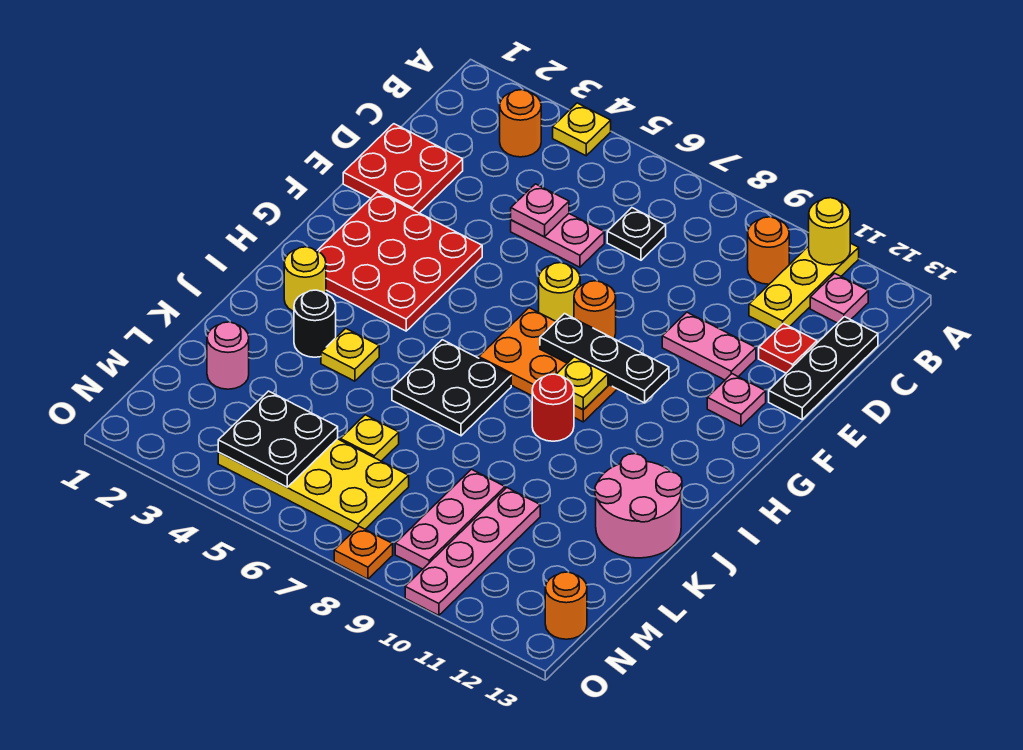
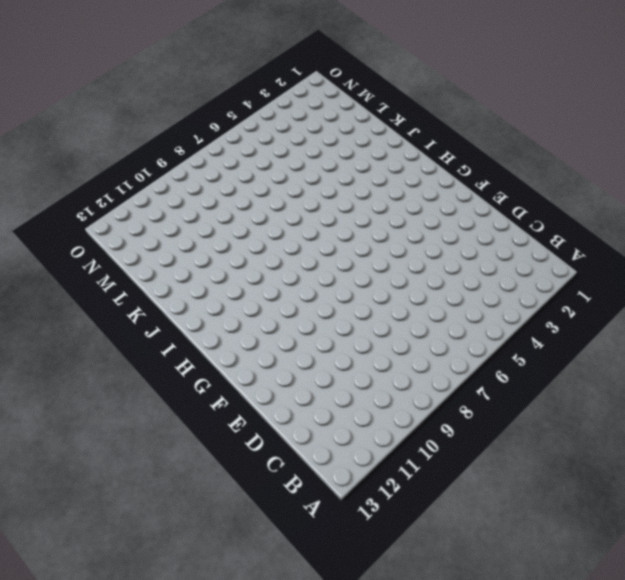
none -> yellow 1x1 plate [553,103,611,156]
none -> yellow 1x3 plate [749,243,859,330]
none -> orange 1x1 round brick [500,90,541,157]
none -> orange 1x1 round brick [748,217,789,284]

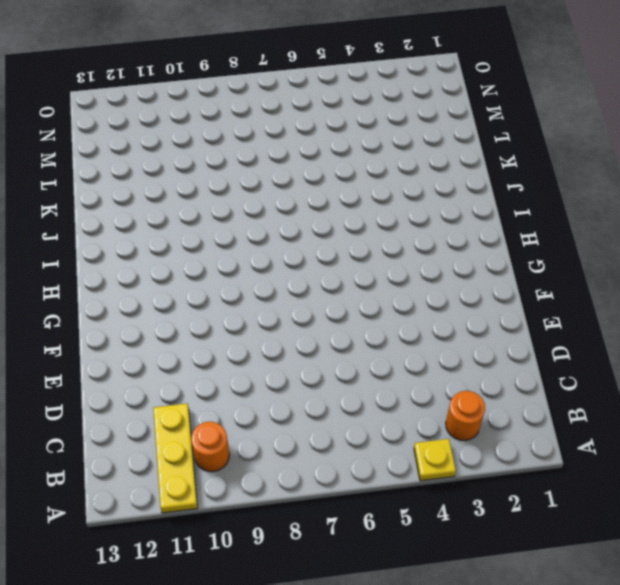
none -> pink 1x1 plate [810,273,868,323]
none -> black 1x1 plate [607,208,666,260]
none -> black 1x3 plate [769,317,878,419]
none -> red 2x2 plate [343,124,463,213]

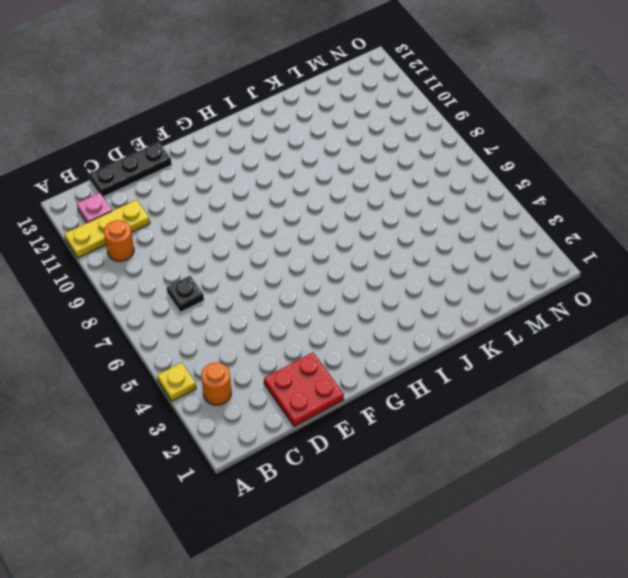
none -> pink 1x2 plate [511,214,604,267]
none -> red 1x1 plate [759,324,817,373]
none -> pink 1x2 plate [662,312,756,380]
none -> red 3x3 plate [317,192,482,331]

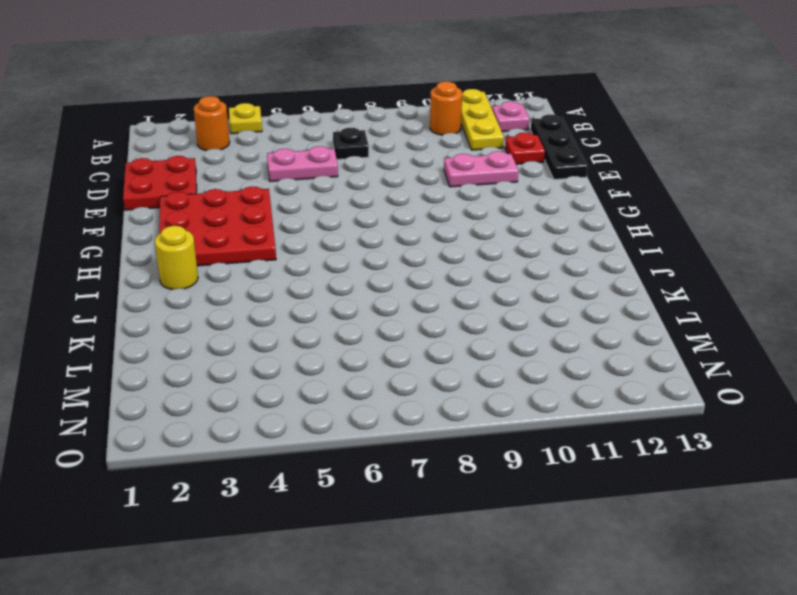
none -> yellow 1x1 round brick [539,263,580,321]
none -> orange 1x1 round brick [574,281,616,339]
none -> pink 1x1 plate [707,374,766,426]
none -> orange 2x3 plate [479,308,617,422]

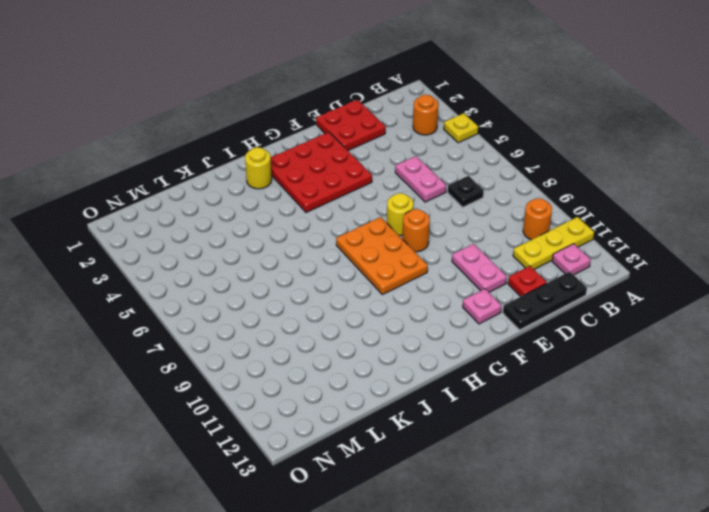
none -> black 2x2 plate [392,340,511,436]
none -> red 1x1 round brick [532,374,574,441]
none -> black 1x1 round brick [294,290,336,357]
none -> yellow 1x1 plate [321,328,379,381]

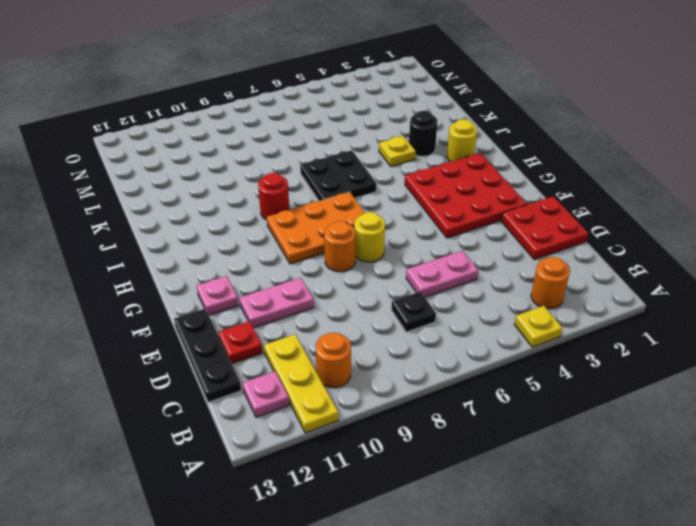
none -> pink 2x2 round brick [595,454,682,558]
none -> pink 1x1 round brick [207,322,249,389]
none -> yellow 1x1 plate [341,415,399,461]
none -> pink 1x3 plate [395,469,505,569]

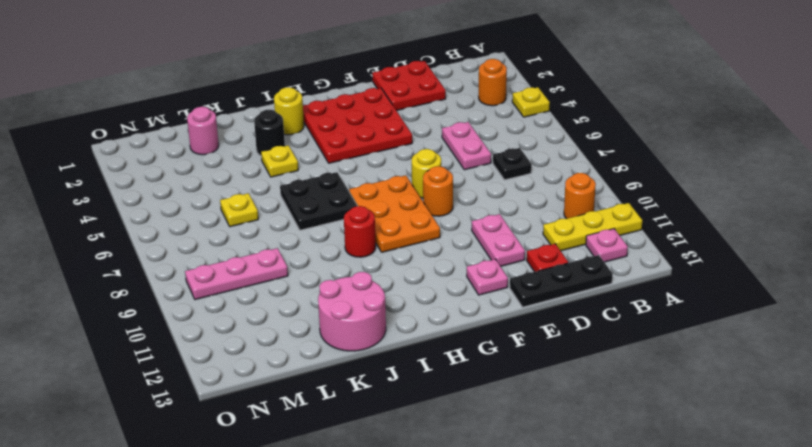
none -> pink 1x4 plate [405,488,540,616]
none -> yellow 2x4 plate [218,439,409,533]
none -> orange 1x1 round brick [545,572,587,639]
none -> orange 1x1 plate [334,526,393,579]

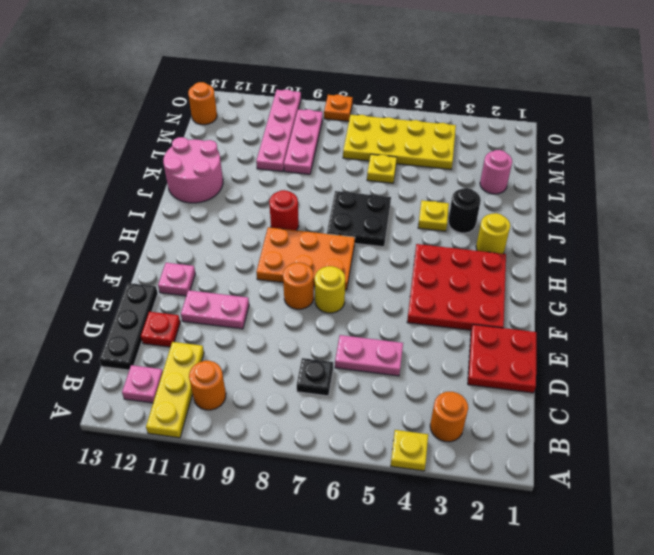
none -> yellow 1x1 round brick [809,198,850,265]
none -> pink 1x1 plate [511,184,569,237]
none -> black 1x3 plate [540,314,669,403]
none -> yellow 1x1 plate [556,357,608,410]

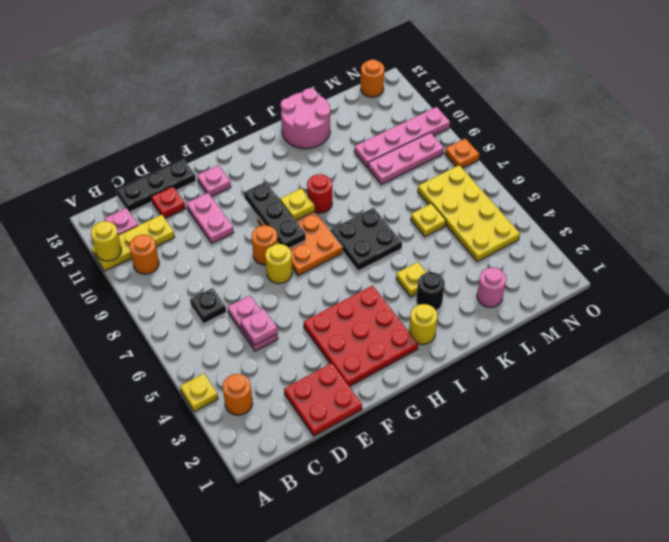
none -> black 2x2 plate [218,391,338,487]

